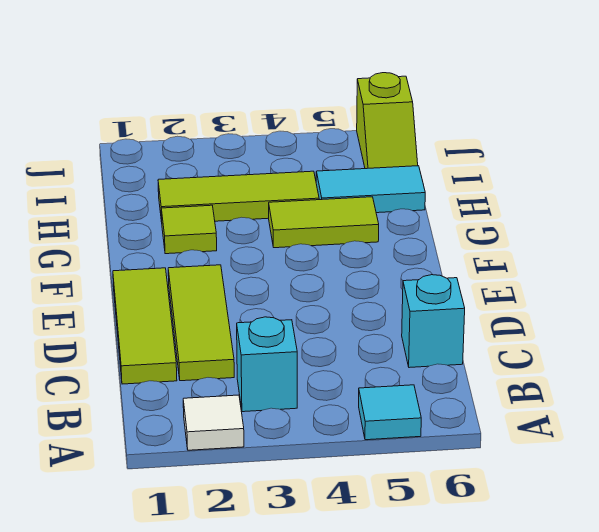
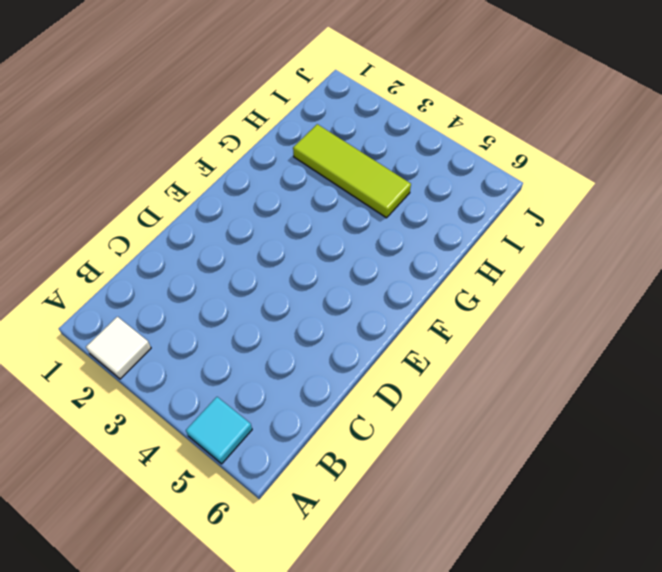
none -> cyan 1x1 brick [237,317,297,412]
none -> lime 1x3 tile [113,268,177,384]

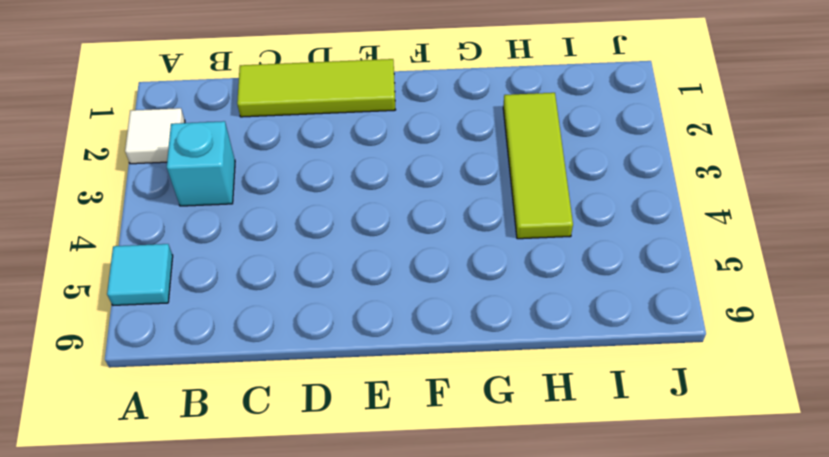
none -> lime 1x3 tile [168,265,234,381]
none -> cyan 1x1 brick [402,275,465,368]

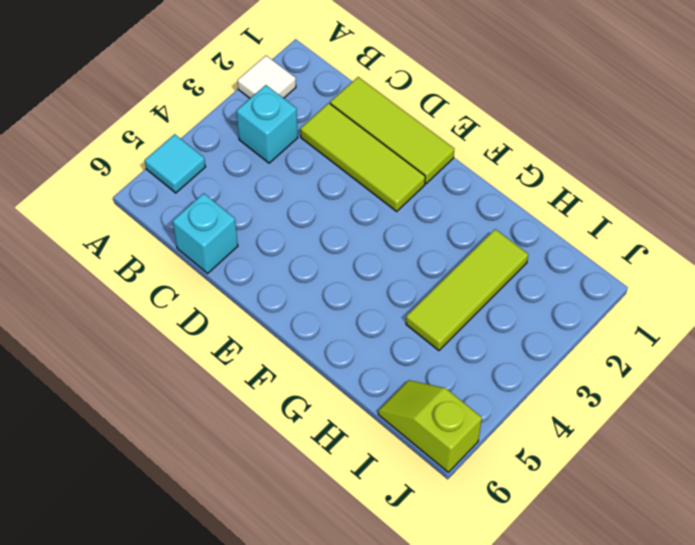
none -> lime 1x1 tile [161,205,217,254]
none -> lime 1x2 tile [269,197,379,248]

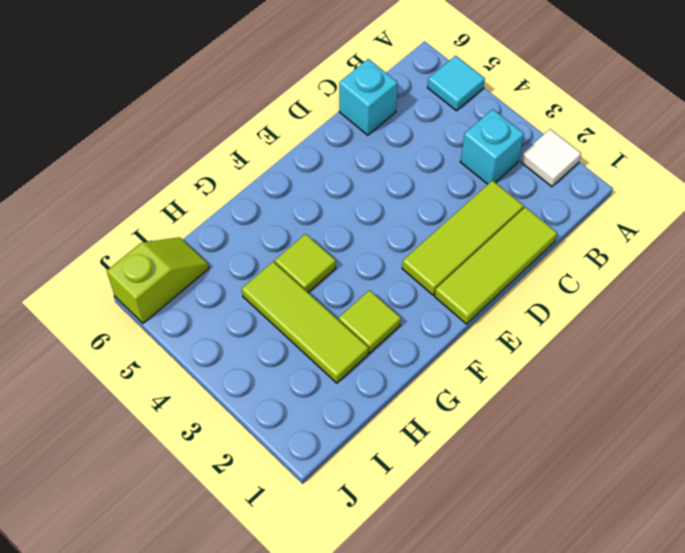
lime 1x1 tile [275,234,336,292] -> lime 1x2 tile [269,197,379,248]
none -> cyan 1x2 tile [316,166,425,213]

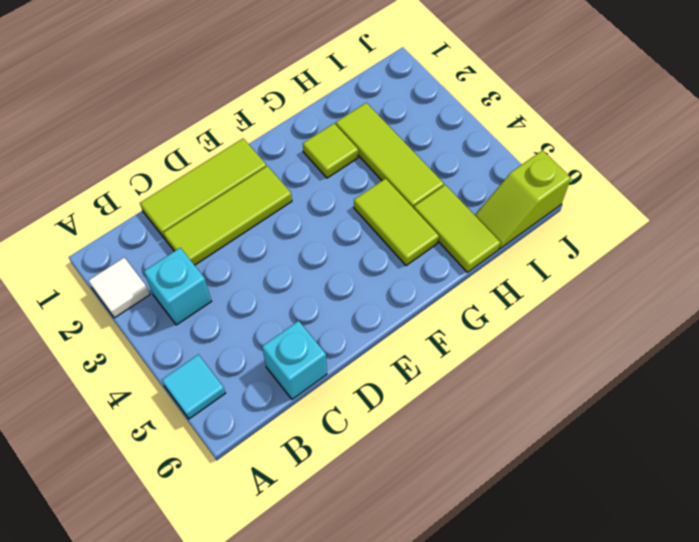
lime 1x2 tile [414,185,500,272] -> cyan 1x2 tile [316,166,425,213]

